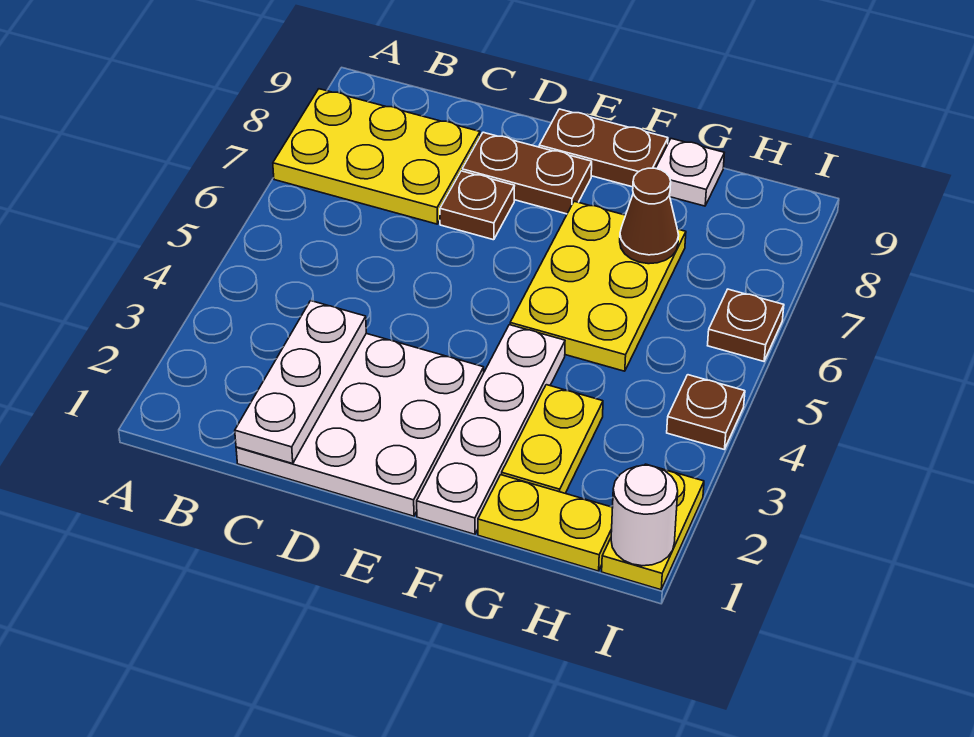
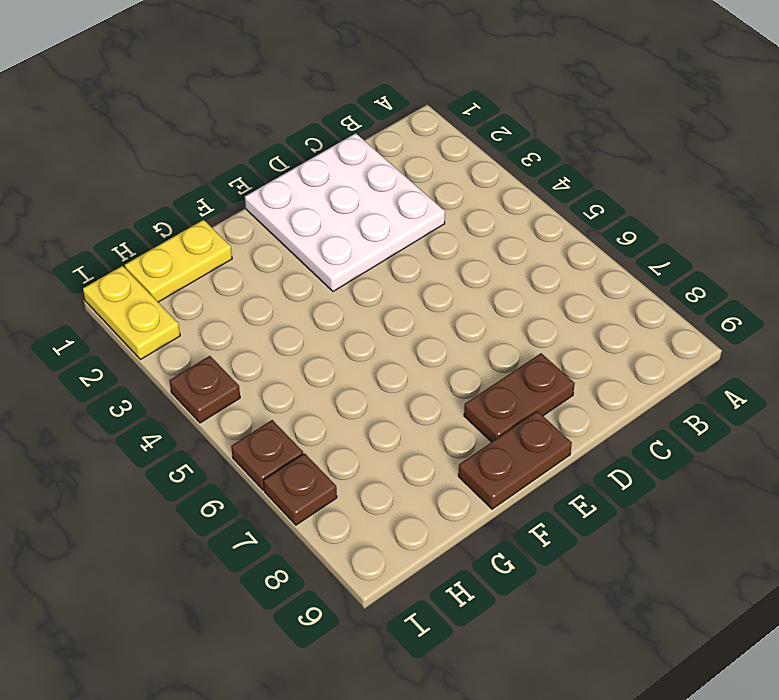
brown 1x1 plate [263,453,337,525] -> brown 1x1 plate moved to [440,171,514,240]
none -> yellow 2x3 plate [273,89,480,224]
none -> white 1x4 plate [417,325,565,534]
none -> yellow 2x3 plate [510,201,686,371]

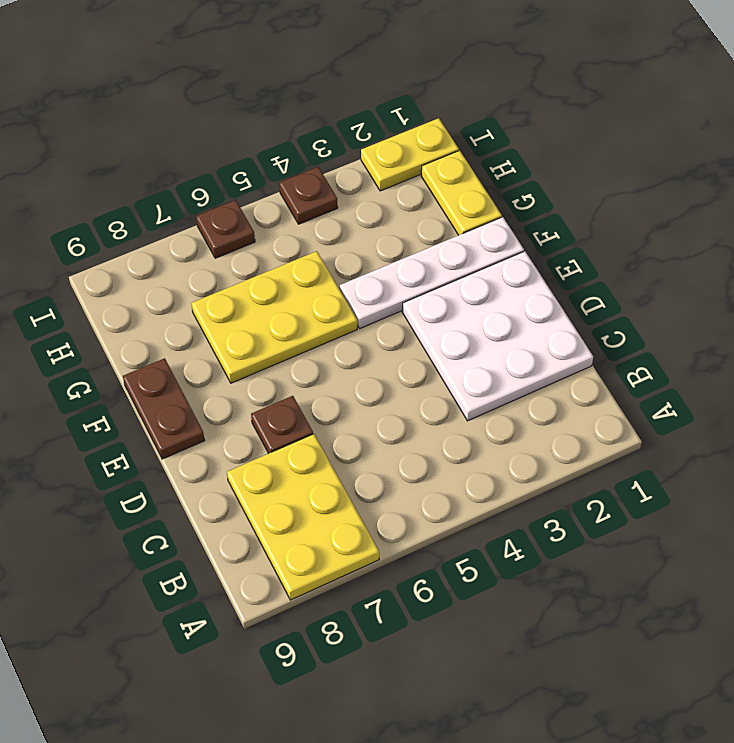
none -> brown 1x2 plate [462,132,592,214]
none -> yellow 1x2 plate [502,385,603,493]
none -> white 1x1 plate [656,139,724,206]

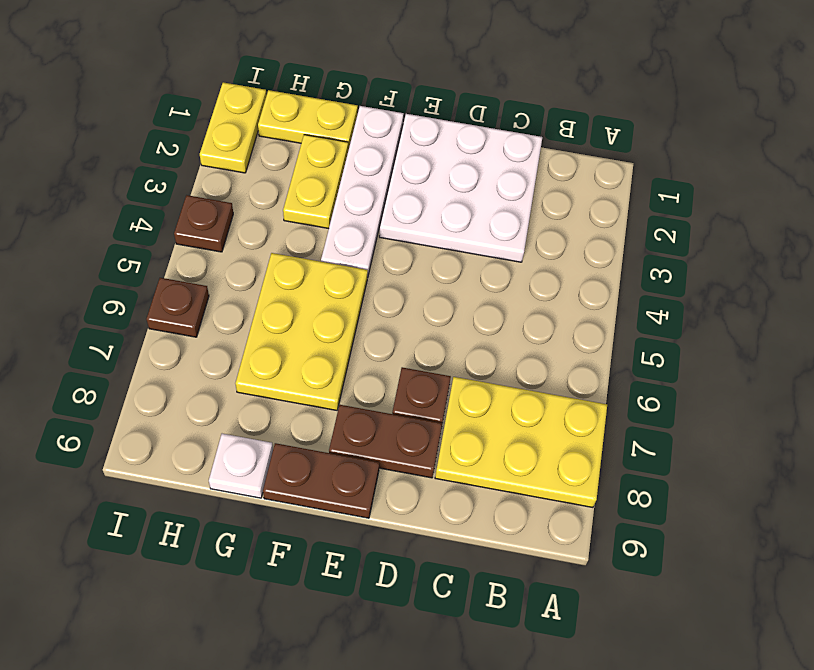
none -> white 1x3 plate [235,301,366,464]
none -> brown 1x1 cone [620,168,679,264]
none -> white 1x1 round brick [611,465,678,566]

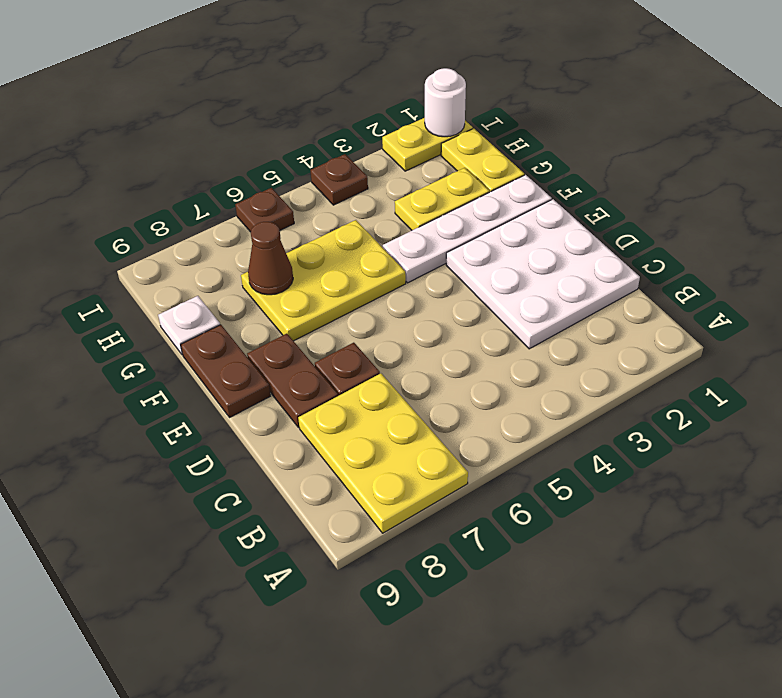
none -> white 1x3 plate [235,301,366,464]

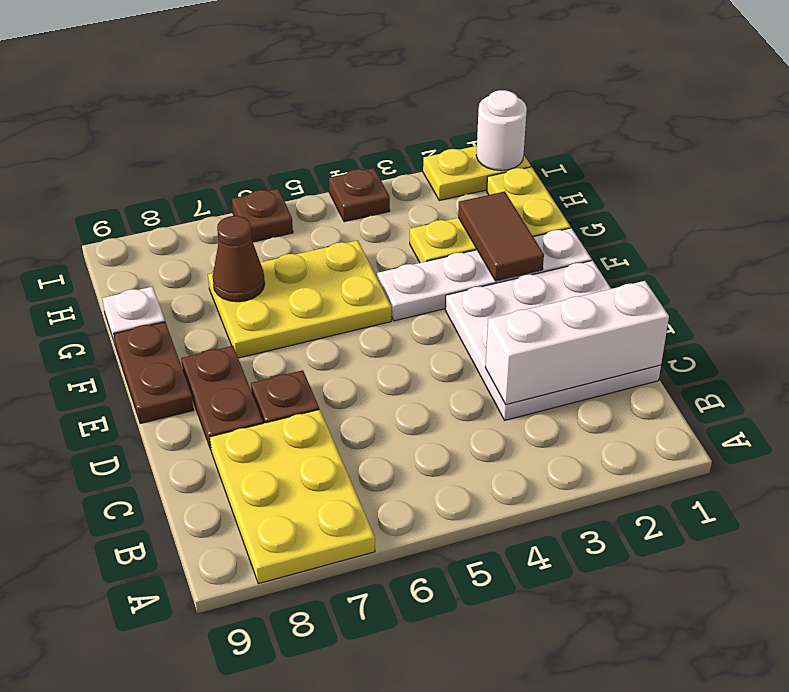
white 1x3 brick [485,281,669,404] -> white 1x3 plate [235,301,366,464]
brown 1x2 tile [458,191,544,281] -> none

